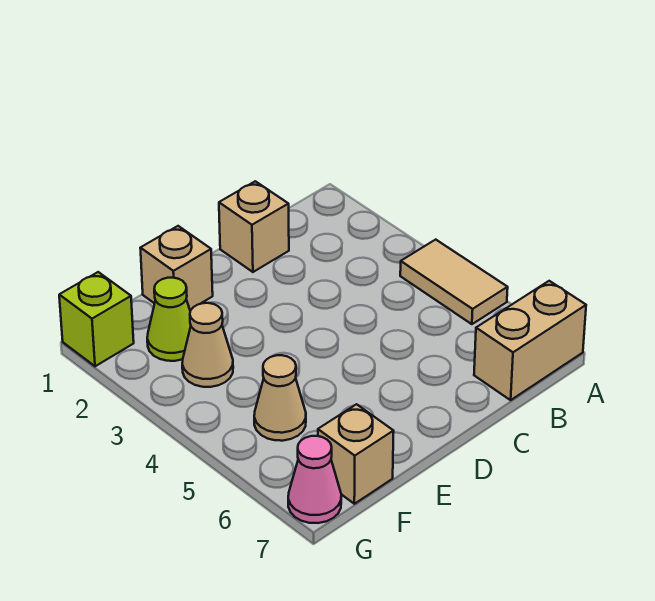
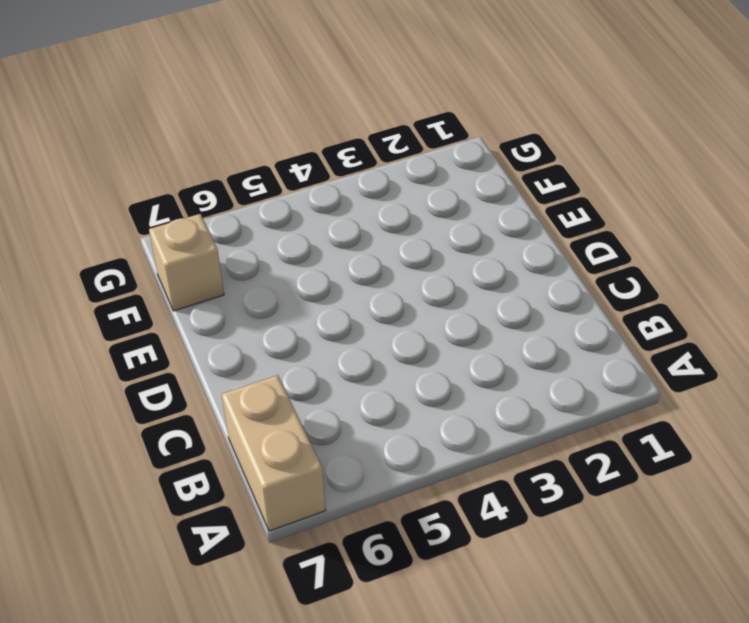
none -> tan 1x2 tile [400,240,508,324]
none -> tan 1x1 brick [219,181,289,272]

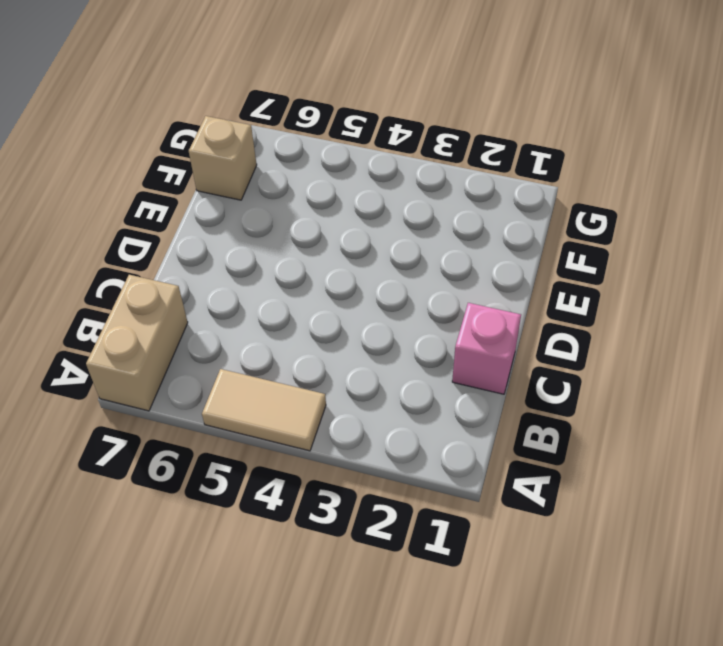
pink 1x1 brick [452,303,521,394] -> tan 1x1 brick [219,181,289,272]
none -> tan 1x1 brick [140,226,213,310]
none -> lime 1x1 cone [147,278,191,361]

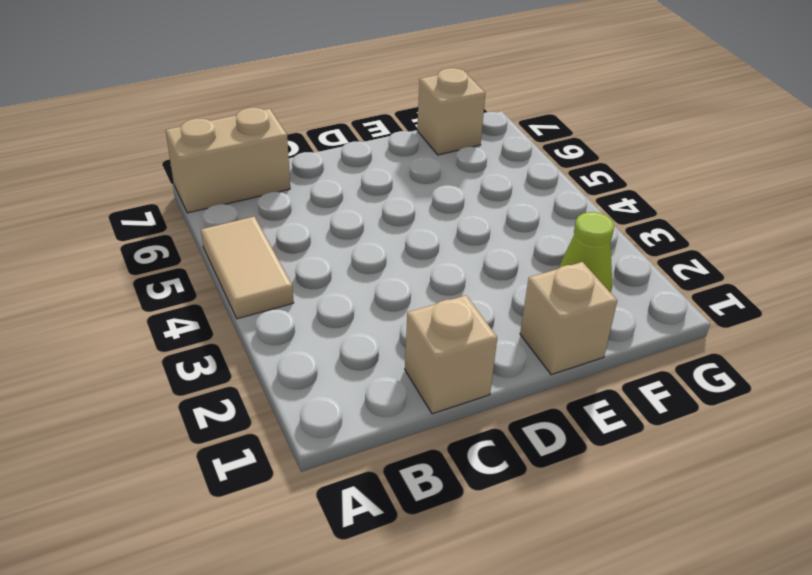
none -> tan 1x1 cone [182,303,233,387]
none -> tan 1x1 cone [254,355,306,441]

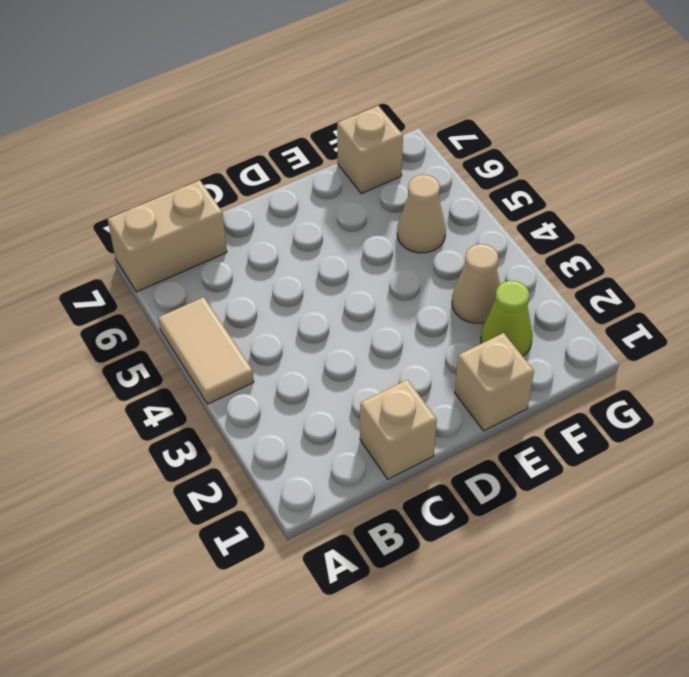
none -> lime 1x1 brick [59,272,134,366]
none -> pink 1x1 cone [288,436,341,523]

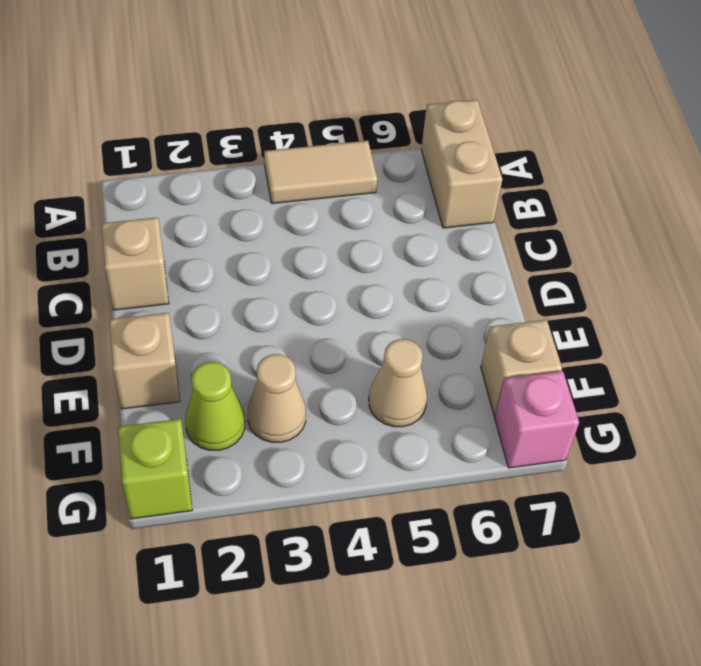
pink 1x1 brick [495,371,579,468] -> pink 1x1 cone [288,436,341,523]

